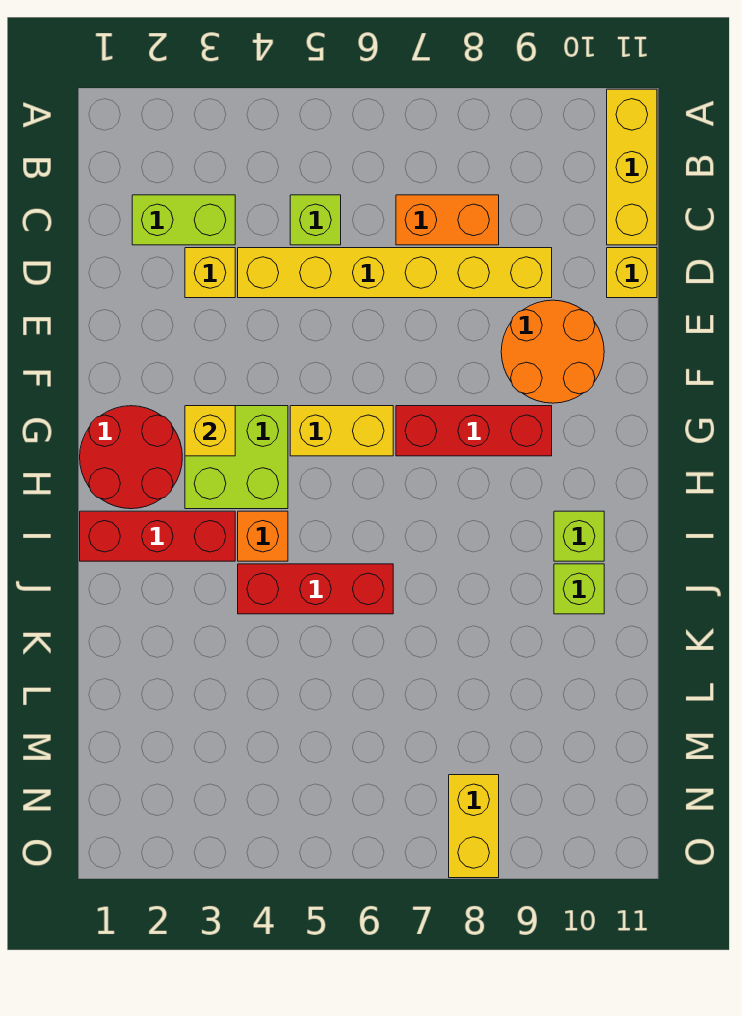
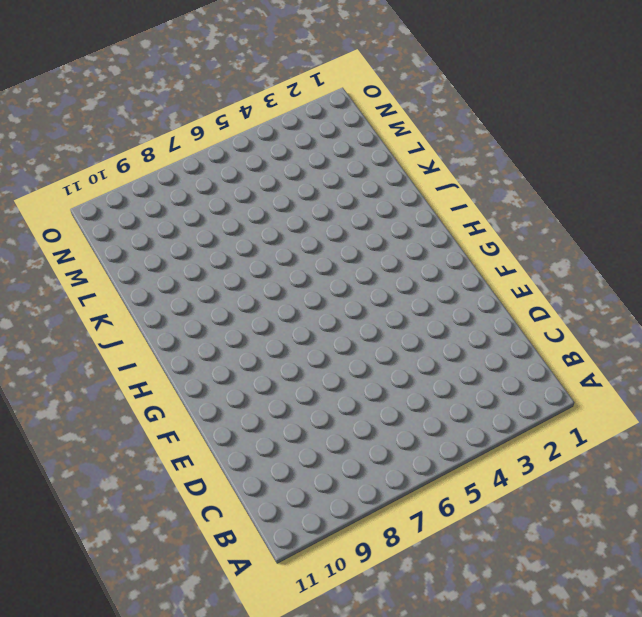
none -> yellow 1x3 brick [607,89,657,245]
none -> lime 1x2 brick [132,195,235,245]
none -> lime 1x1 brick [290,195,341,245]

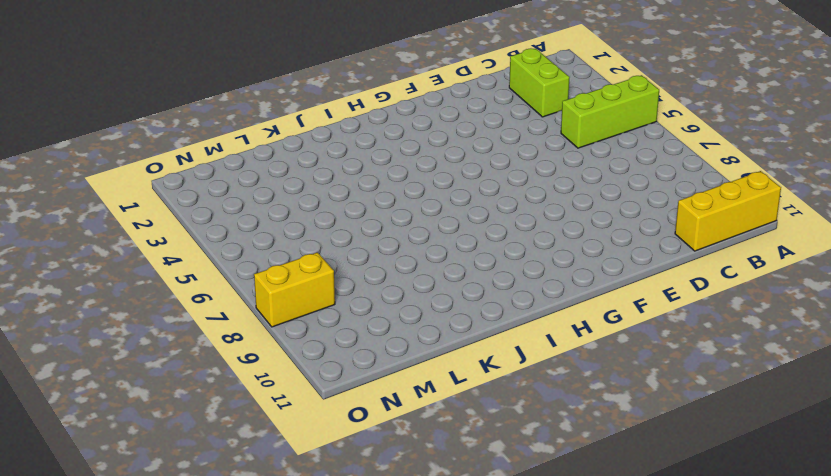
lime 1x3 brick [561,75,659,148] -> lime 1x1 brick [290,195,341,245]
none -> orange 1x2 brick [396,195,499,245]
none -> yellow 1x1 brick [185,248,235,298]
none -> yellow 1x6 brick [238,248,552,298]

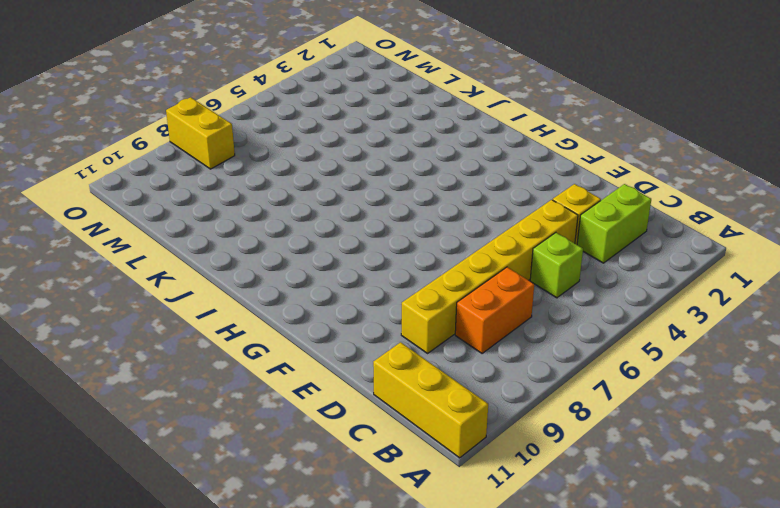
none -> yellow 1x1 brick [607,248,657,298]
none -> orange 2x2 round brick [501,300,604,403]
none -> red 2x2 round brick [80,406,182,509]

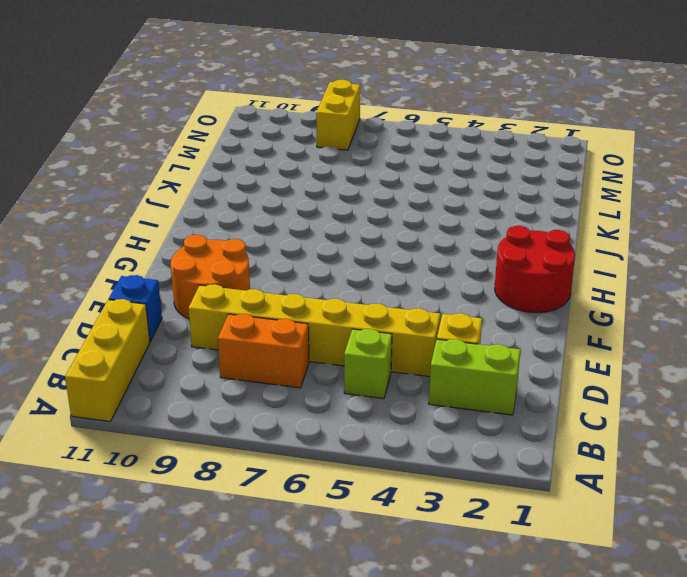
blue 1x1 brick [109,275,162,341] -> yellow 1x1 brick [607,248,657,298]
none -> lime 2x2 brick [185,406,288,509]
none -> yellow 1x2 brick [290,406,393,456]
none -> red 1x3 brick [396,406,552,456]

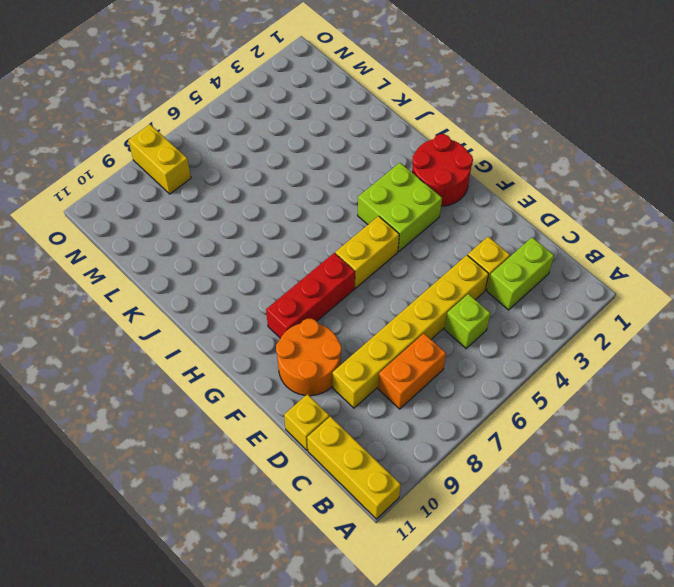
none -> red 1x3 brick [80,511,235,561]
none -> orange 1x1 brick [238,511,288,561]
none -> lime 1x1 brick [554,511,604,561]

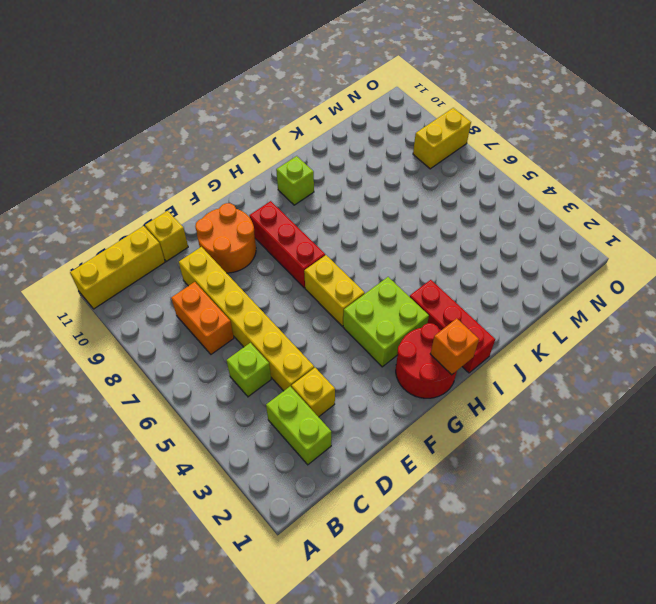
orange 1x1 brick [430,318,479,375] -> orange 1x1 brick moved to [238,511,288,561]
none -> red 1x3 brick [238,564,393,614]
none -> lime 1x1 brick [554,564,604,614]
none -> yellow 1x1 brick [185,406,235,456]

